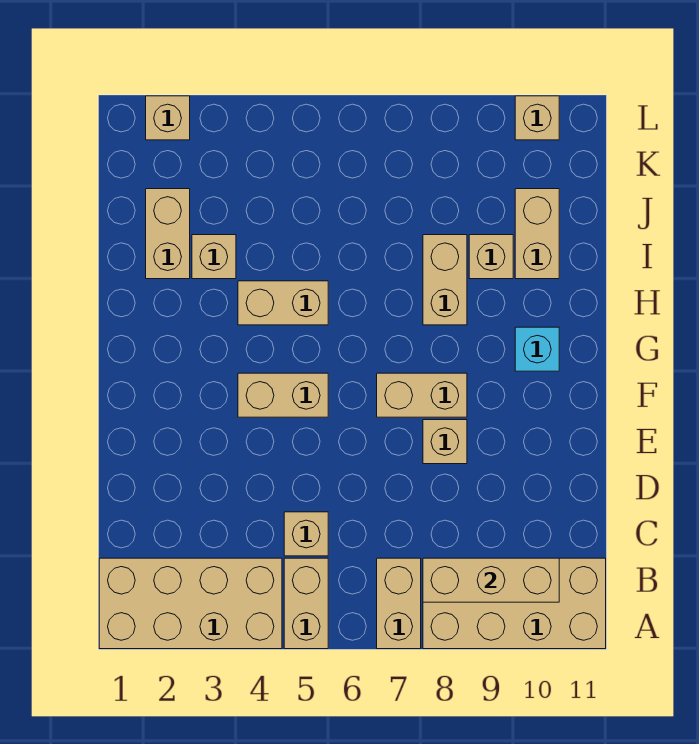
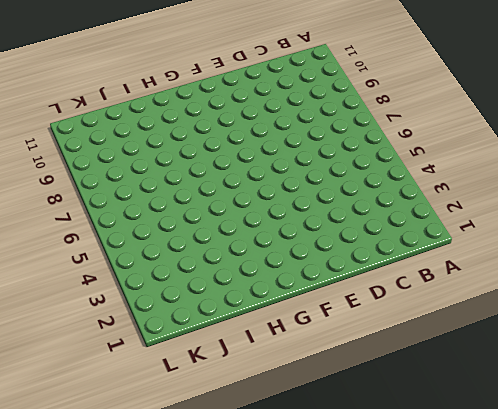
none -> tan 2x4 brick [99,558,282,649]
none -> tan 1x2 brick [284,558,328,649]
none -> tan 1x2 brick [377,558,421,649]

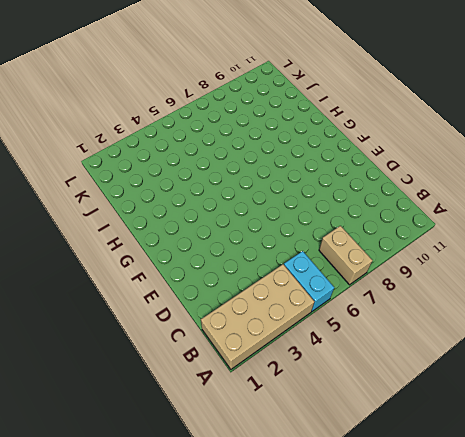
cyan 1x2 brick [284,251,334,311] -> tan 1x2 brick [284,558,328,649]
none -> tan 2x4 brick [423,558,606,649]
none -> tan 1x1 brick [284,512,328,556]
none -> tan 1x1 brick [423,420,467,464]

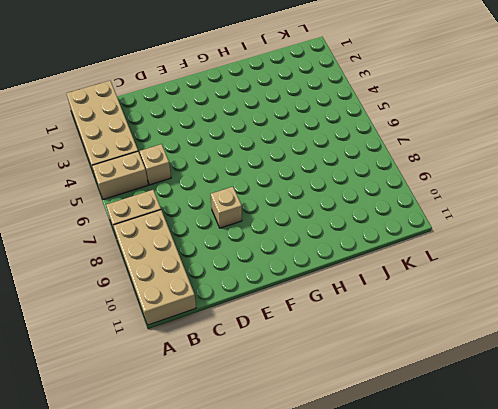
none -> tan 1x2 brick [238,373,328,417]
none -> tan 1x2 brick [377,373,467,417]
none -> cyan 1x1 brick [515,327,559,371]

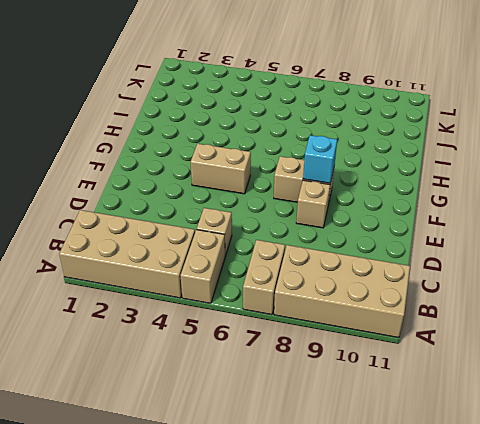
cyan 1x1 brick [303,135,337,183] -> cyan 1x1 brick moved to [515,327,559,371]
none -> tan 1x2 brick [238,281,328,325]
none -> tan 1x2 brick [423,235,467,325]
none -> tan 1x2 brick [146,189,190,279]

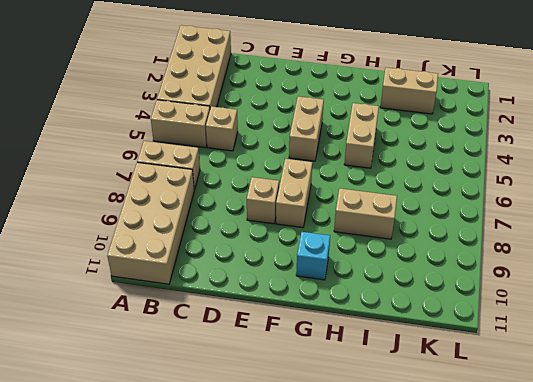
none -> tan 1x1 brick [192,235,236,279]
none -> tan 1x1 brick [469,235,513,279]
none -> tan 1x2 brick [515,189,559,279]

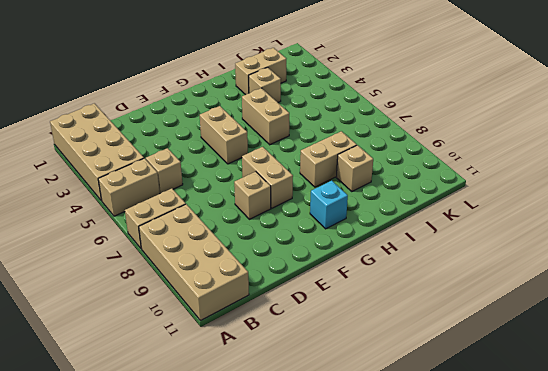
none -> tan 1x2 brick [515,189,559,279]
none -> tan 1x1 brick [146,96,190,140]
none -> tan 1x1 brick [515,96,559,140]

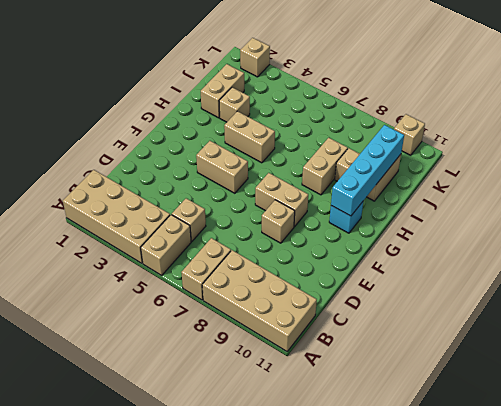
cyan 1x4 brick [331,125,404,216] -> none
none -> tan 1x3 brick [423,558,559,602]

